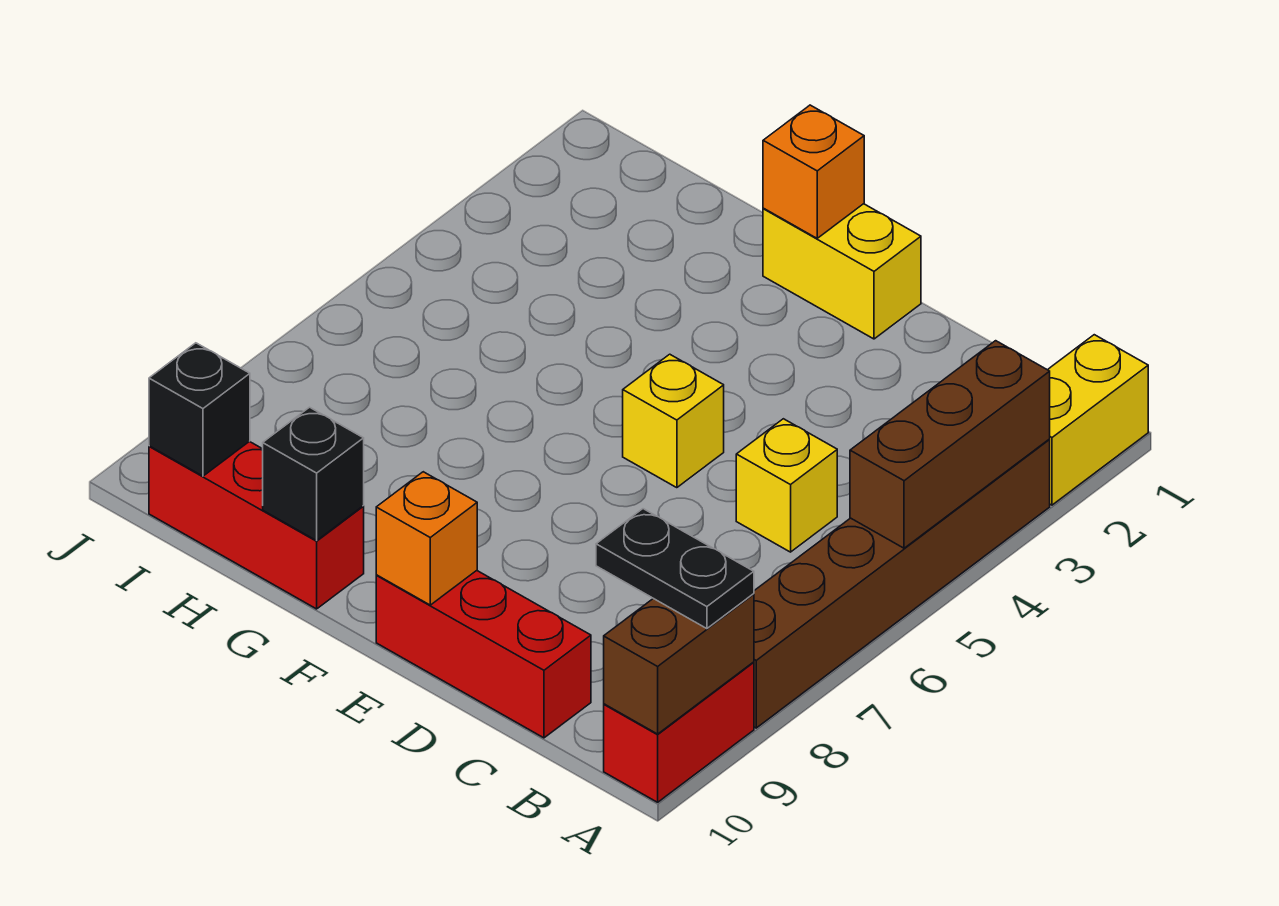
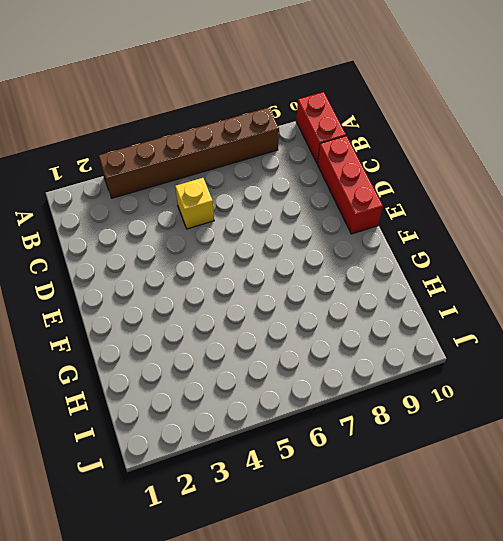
red 1x2 brick [296,92,346,164] -> red 1x2 brick turned to [604,662,754,802]
none -> yellow 1x2 brick [1048,335,1148,505]
none -> yellow 1x2 brick [763,204,921,339]
none -> yellow 1x1 brick [623,354,724,488]

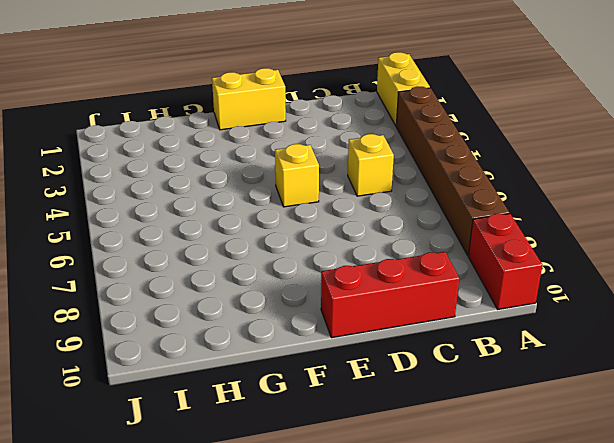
none -> red 1x3 brick [149,441,364,609]
none -> brown 1x3 brick [850,341,1050,548]
none -> brown 1x2 brick [604,594,754,734]

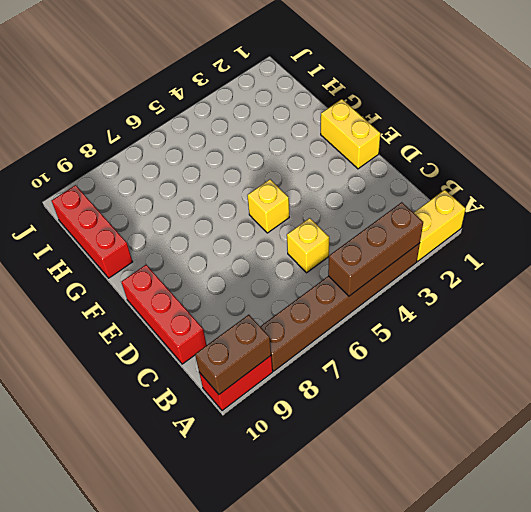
none -> orange 1x1 brick [376,472,477,605]
none -> orange 1x1 brick [763,105,864,238]
none -> black 1x1 brick [263,407,364,541]

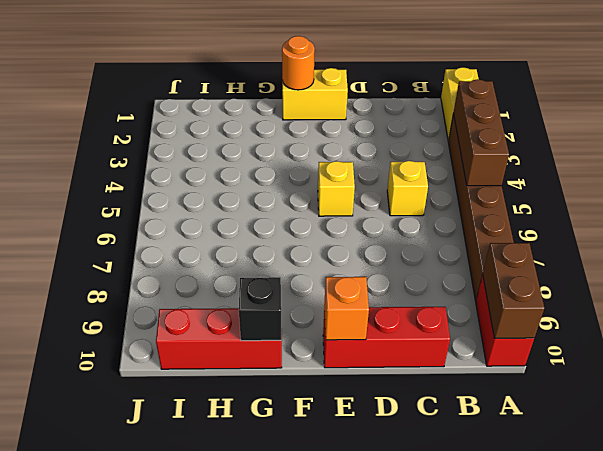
orange 1x1 round brick [282,36,315,90] -> orange 1x1 brick [763,105,864,238]
none -> black 1x1 brick [149,343,250,476]
none -> black 1x2 plate [596,509,754,629]

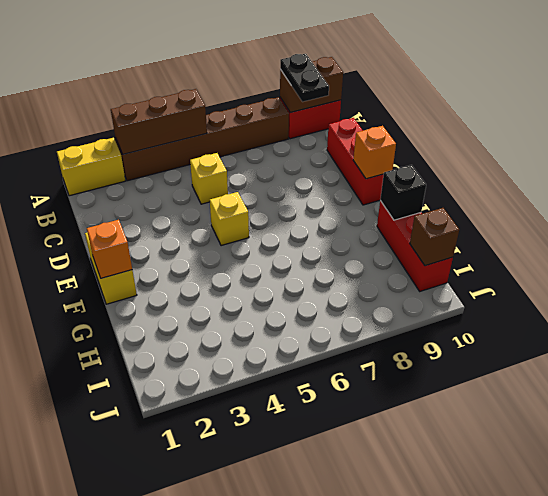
brown 1x1 brick [410,208,459,266] -> black 1x1 brick [149,343,250,476]

